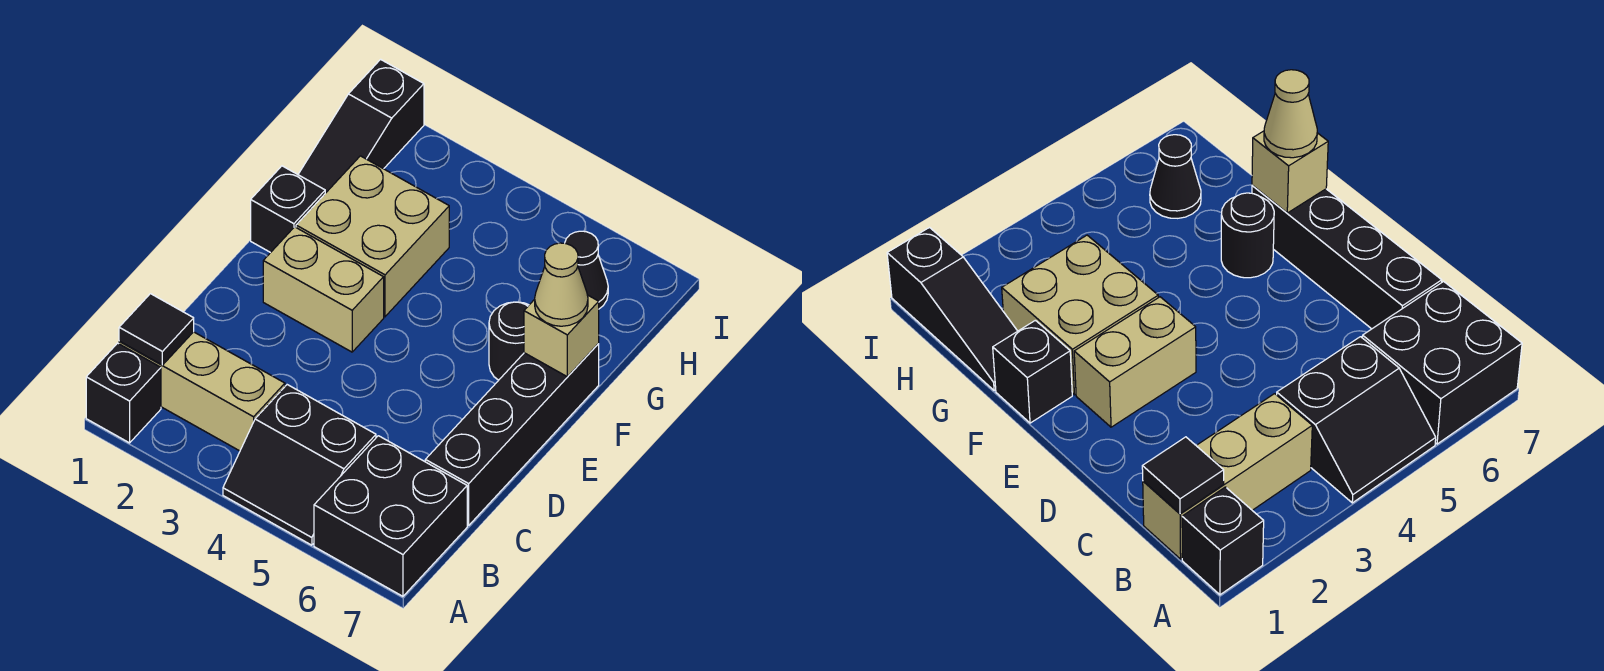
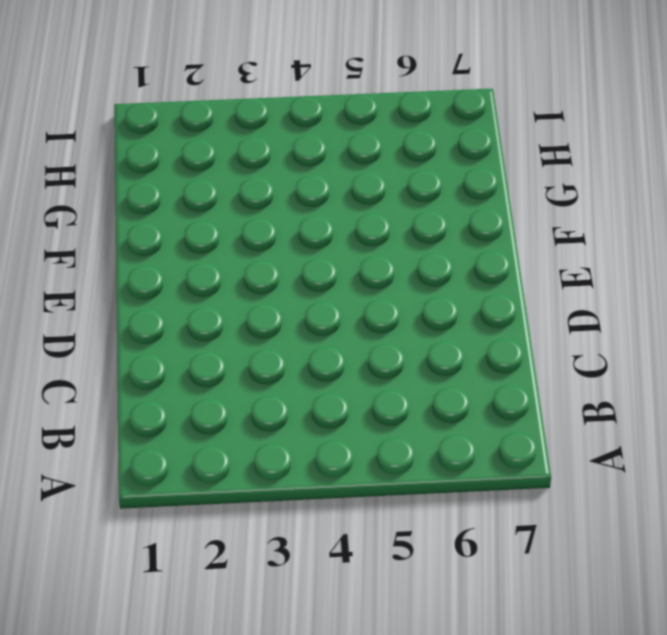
none -> black 1x1 brick [86,343,161,443]
none -> black 2x2 slope [223,385,376,545]
none -> black 2x2 brick [314,436,467,596]

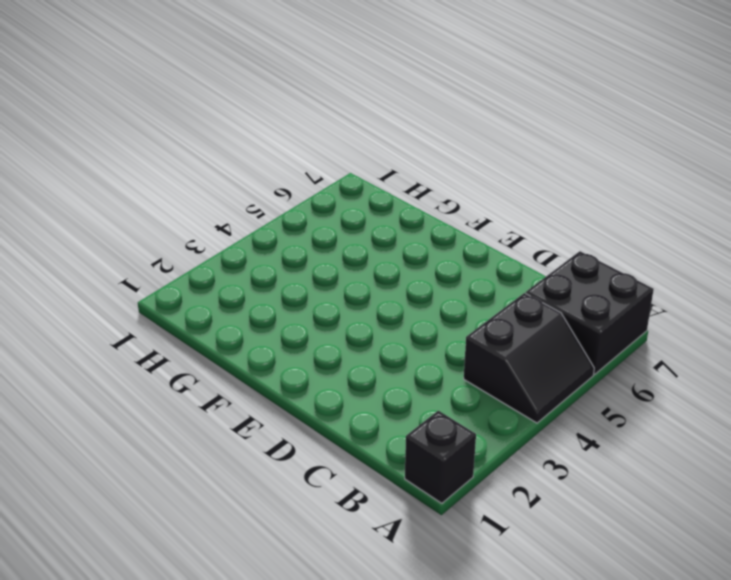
none -> tan 1x3 brick [119,332,285,451]
none -> black 1x4 brick [425,344,599,525]
none -> tan 1x2 brick [263,227,384,352]

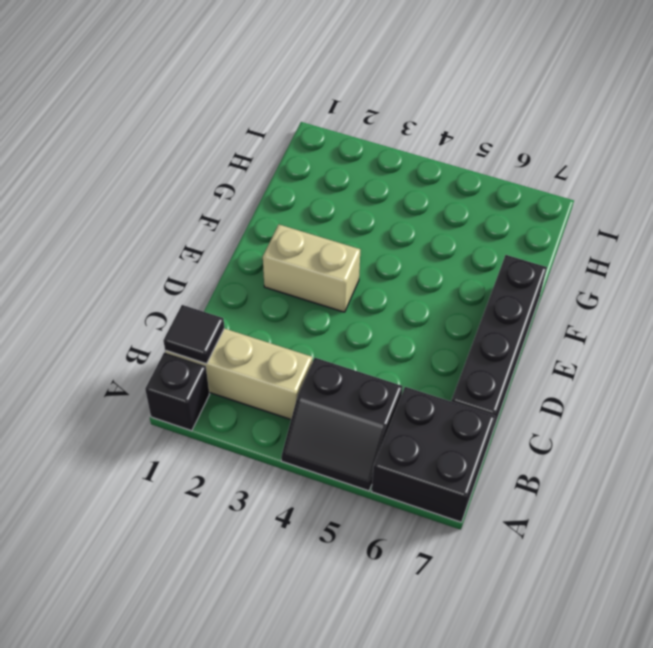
none -> black 1x1 brick [251,166,325,253]
none -> tan 2x2 brick [296,156,449,317]
none -> black 1x1 round brick [489,302,529,380]

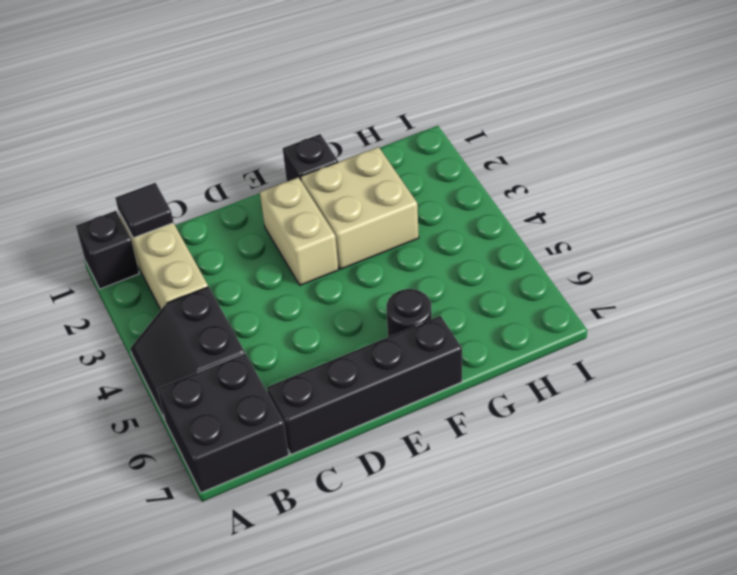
none -> black 1x3 slope [298,59,424,193]
none -> black 1x1 cone [565,231,608,309]
none -> tan 1x1 brick [524,295,599,376]

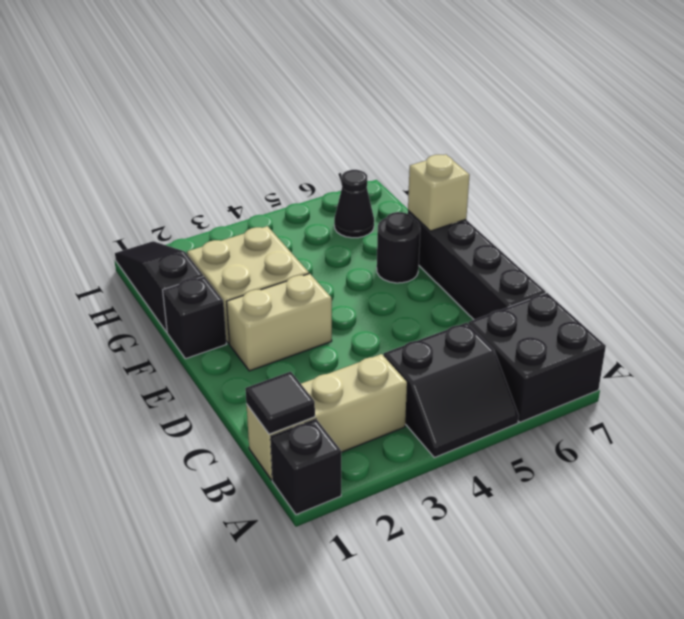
black 1x3 slope [115,241,203,332] -> black 1x3 slope turned to [298,59,424,193]
none -> tan 1x1 cone [535,243,588,326]

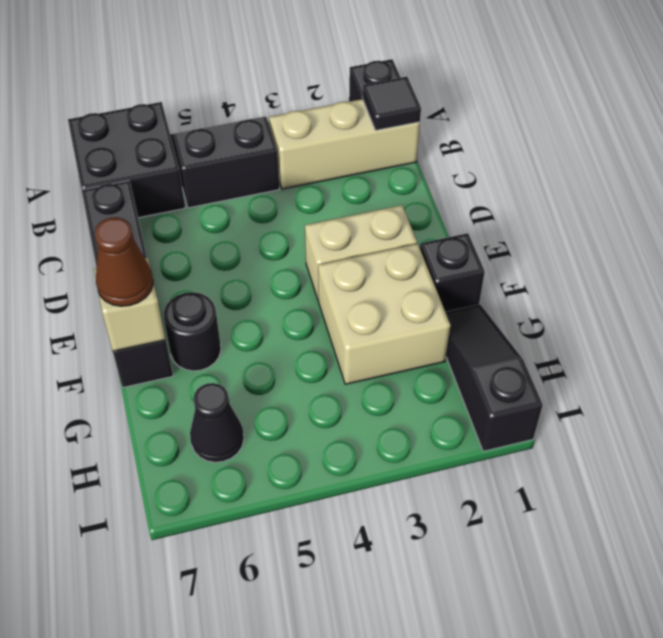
brown 1x1 cone [95,217,153,306] -> tan 1x1 cone [535,243,588,326]

